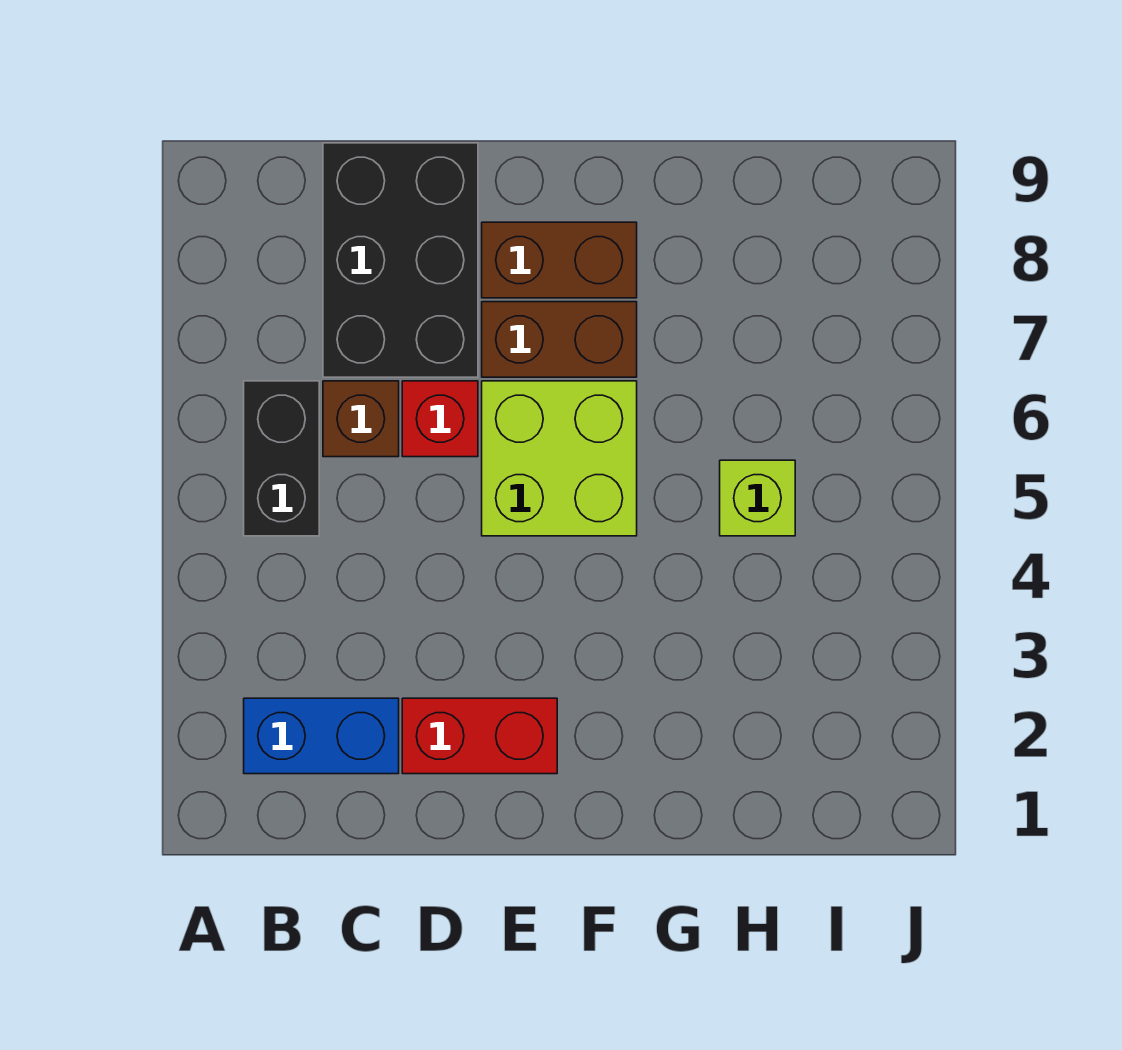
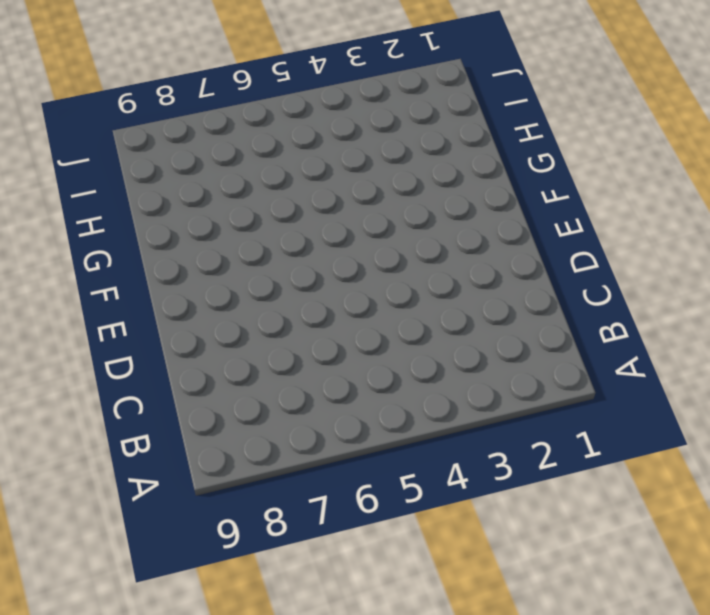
none -> blue 1x2 brick [244,698,399,774]
none -> black 1x2 brick [244,381,319,536]

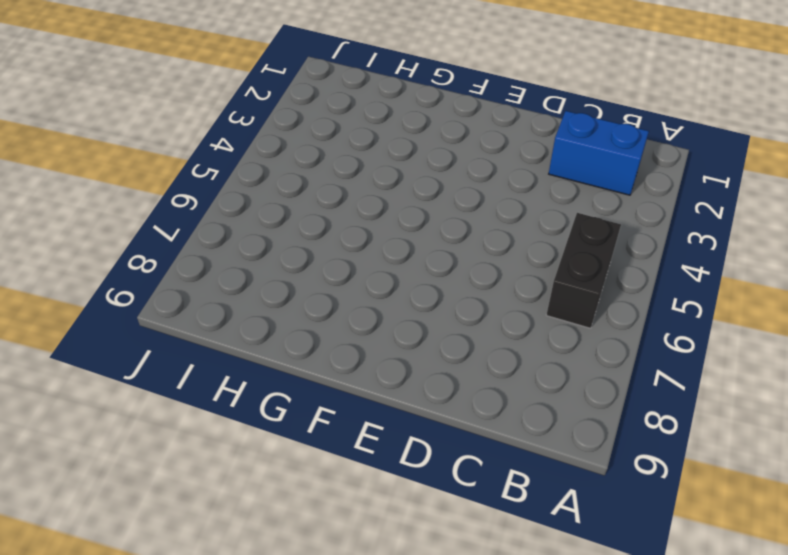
none -> brown 1x1 brick [323,381,399,457]
none -> black 2x3 brick [323,143,478,377]

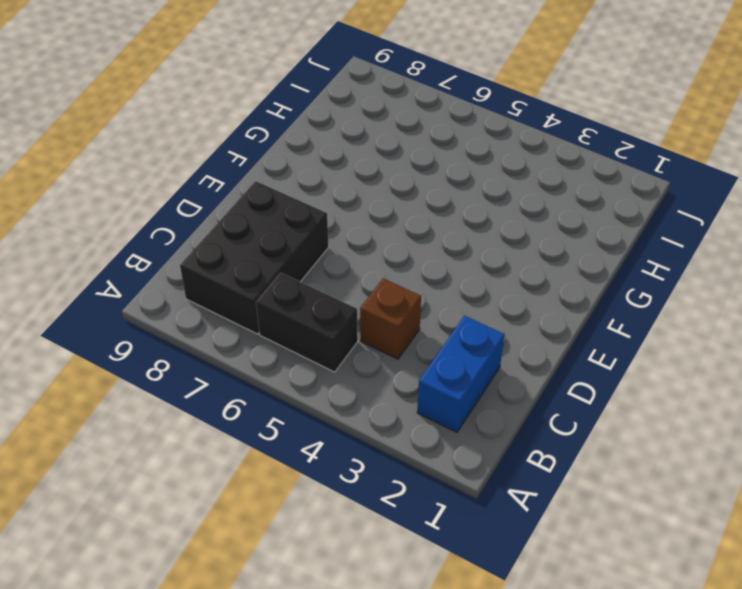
black 2x3 brick [180,181,329,334] -> black 2x3 brick turned to [323,143,478,377]
brown 1x1 brick [360,279,421,359] -> brown 1x1 brick moved to [323,381,399,457]
none -> red 1x2 brick [402,698,557,774]
none -> red 1x1 brick [402,381,478,457]

